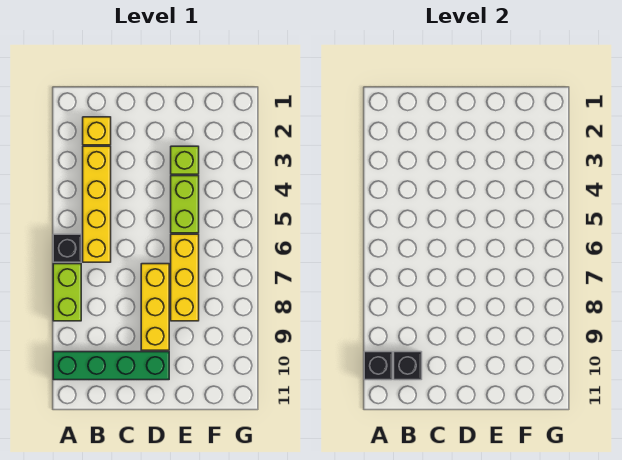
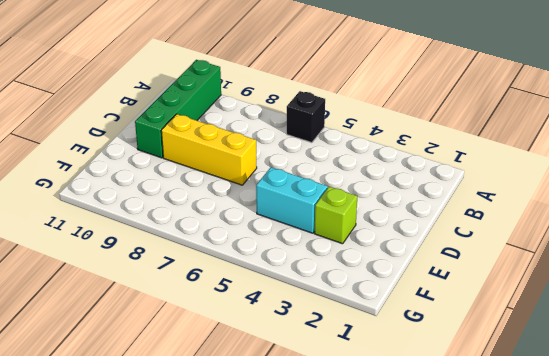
cyan 1x2 brick [256,167,328,233] -> lime 1x2 brick [171,176,199,233]
none -> lime 1x2 brick [53,264,81,321]
none -> yellow 1x1 brick [83,117,111,145]

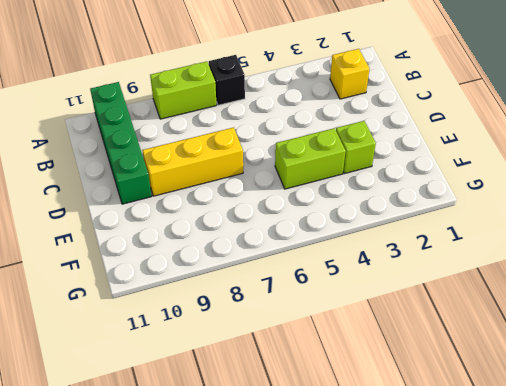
none -> yellow 1x4 brick [83,146,111,262]
none -> yellow 1x3 brick [171,234,199,321]

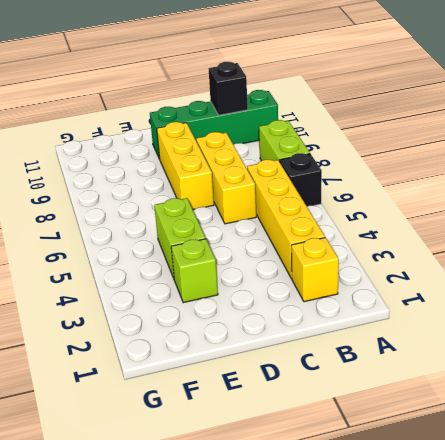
yellow 1x3 brick [196,132,256,224] -> yellow 1x3 brick moved to [171,234,199,321]
none -> black 1x1 brick [364,352,392,380]

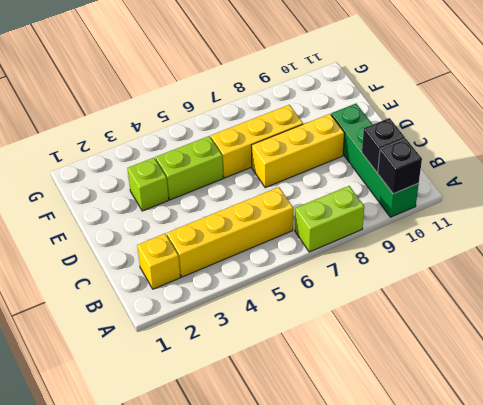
none -> black 1x1 brick [53,234,81,262]

